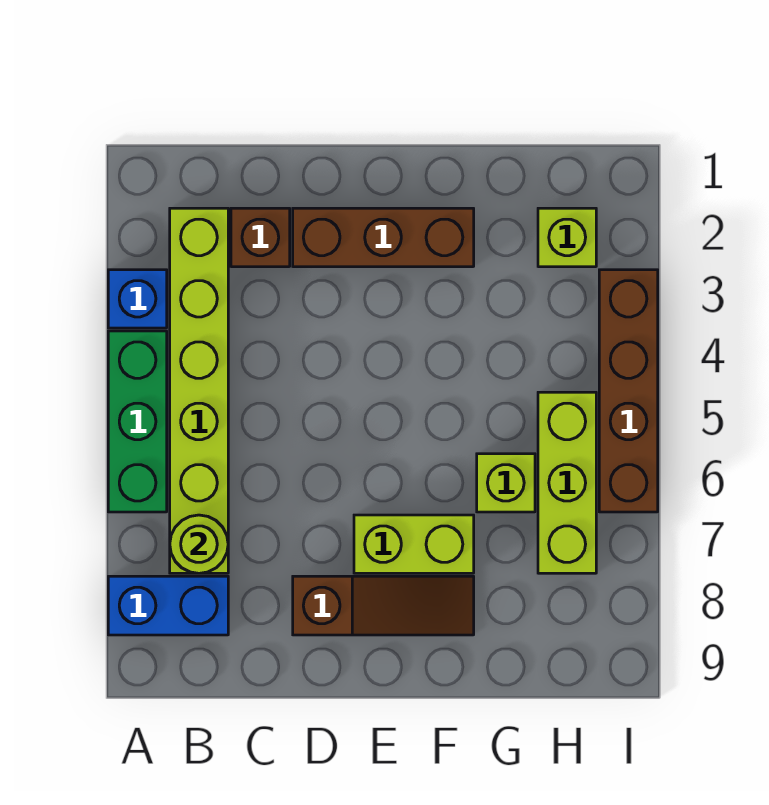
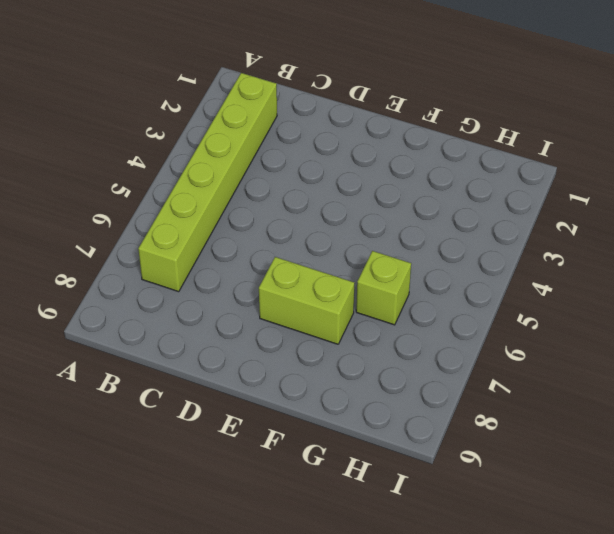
none -> blue 1x1 brick [108,270,167,328]
none -> green 1x3 brick [108,331,167,512]
none -> blue 1x2 brick [108,576,228,635]

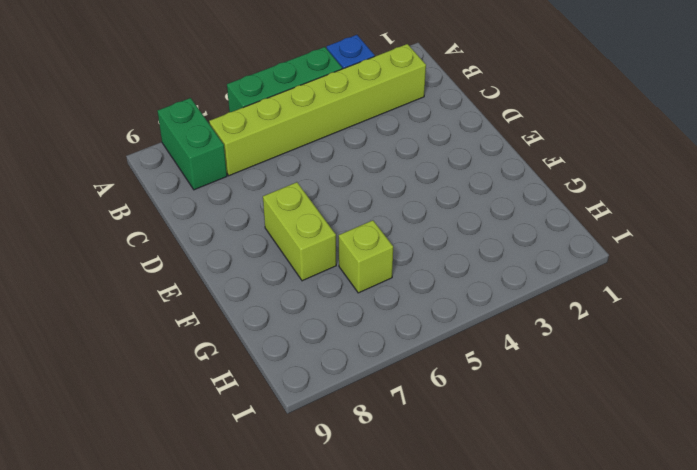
green 1x2 brick [157,98,227,190] -> blue 1x2 brick [108,576,228,635]
none -> brown 1x1 brick [231,208,290,267]
none -> brown 1x3 brick [293,208,474,267]
none -> brown 1x3 slope [293,576,474,635]

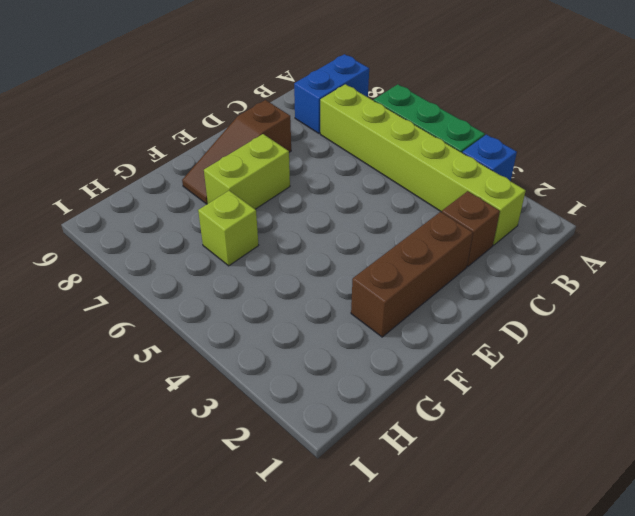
none -> lime 1x1 brick [538,208,596,267]
none -> lime 1x3 brick [538,392,596,573]
none -> brown 1x4 brick [599,270,658,512]

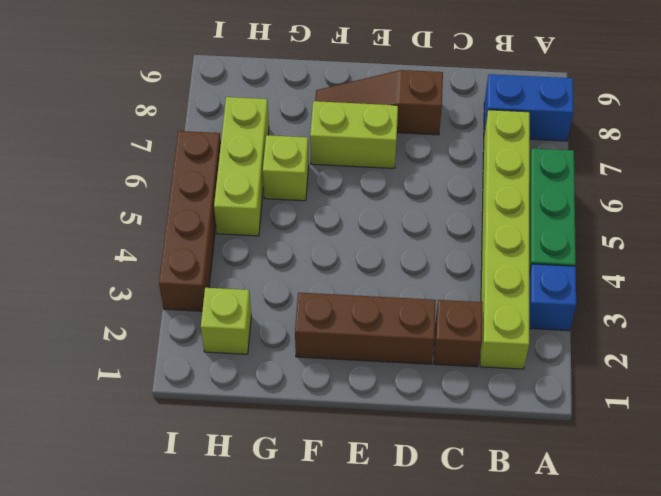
none -> lime 1x1 round brick [170,515,228,573]

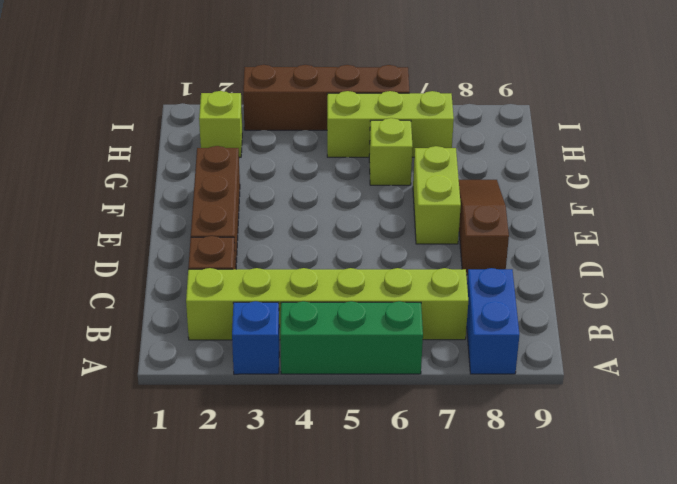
none -> lime 1x1 round brick [170,515,228,573]

